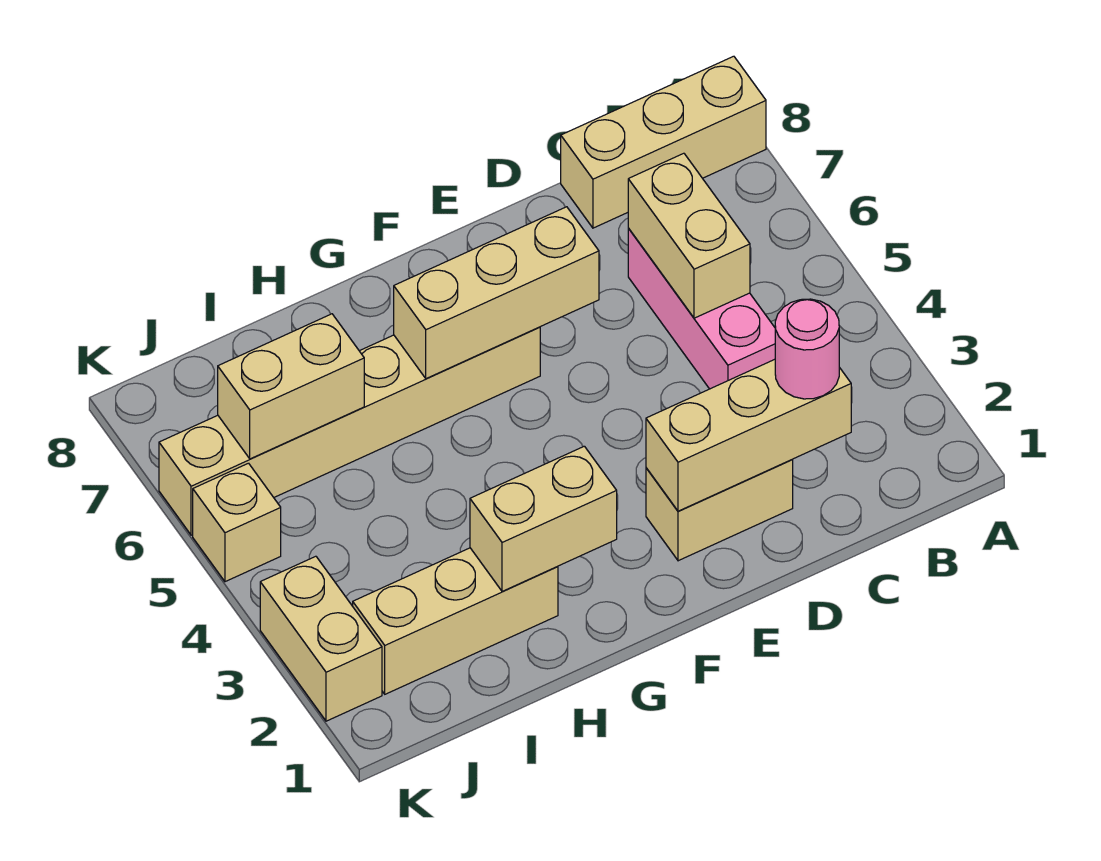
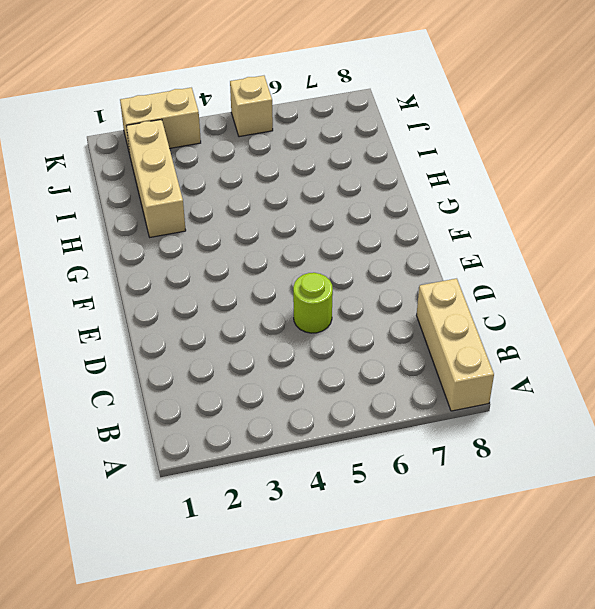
lime 1x1 round brick [293,273,333,333] -> none
none -> pink 1x3 brick [628,228,775,389]
none -> tan 1x2 brick [646,460,793,561]
none -> tan 1x6 brick [159,327,540,535]

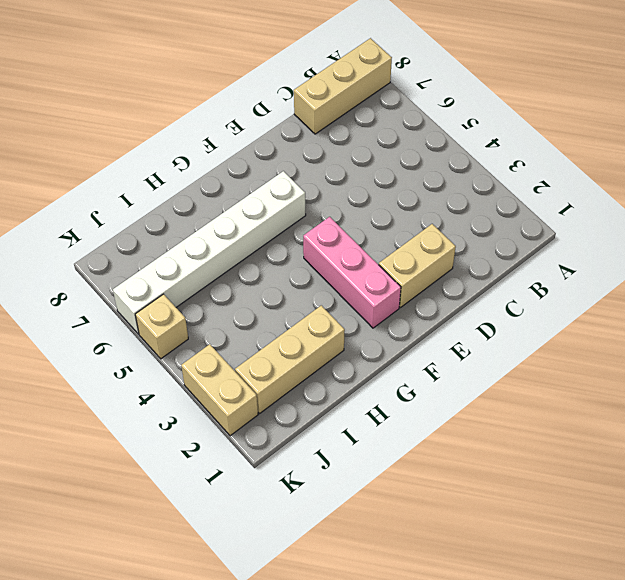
pink 1x3 brick [303,217,401,328] -> pink 1x3 brick moved to [628,228,775,389]
white 1x6 brick [113,171,306,334] -> tan 1x6 brick [159,327,540,535]
none -> tan 1x3 brick [646,359,851,511]
none -> tan 1x2 brick [628,153,750,318]
none -> tan 1x3 brick [394,207,599,379]

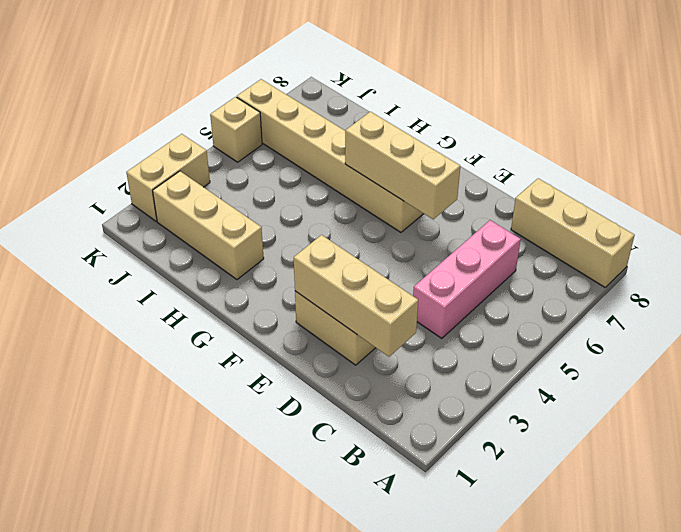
none -> tan 1x2 brick [628,153,750,318]
none -> tan 1x2 brick [470,446,617,591]
none -> tan 1x2 brick [218,314,364,459]

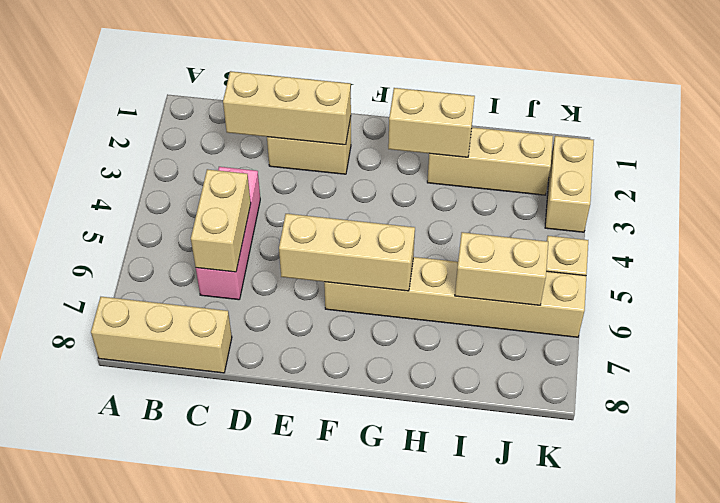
none -> pink 1x1 round brick [775,299,839,399]

